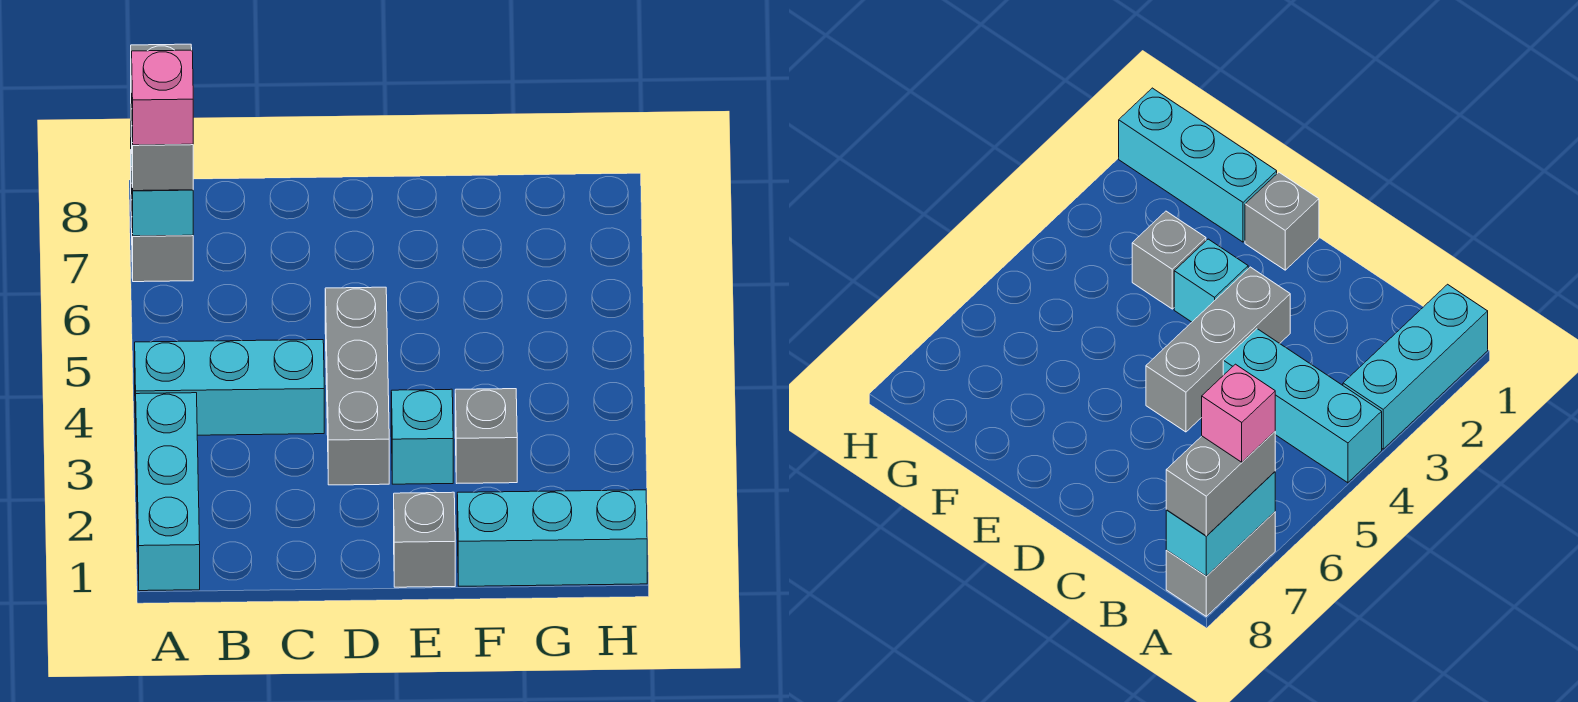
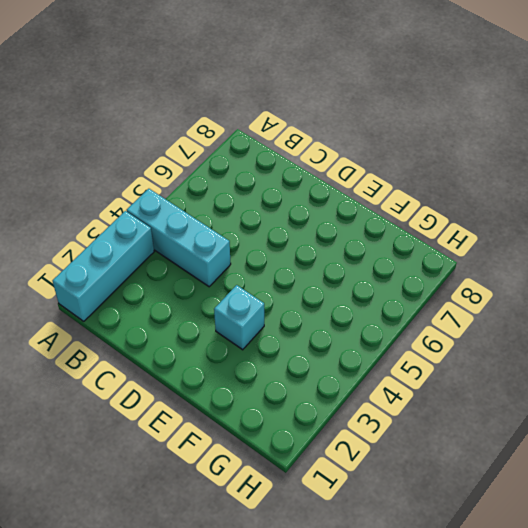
none -> grey 1x2 brick [131,183,193,282]
none -> grey 1x3 brick [325,287,389,485]

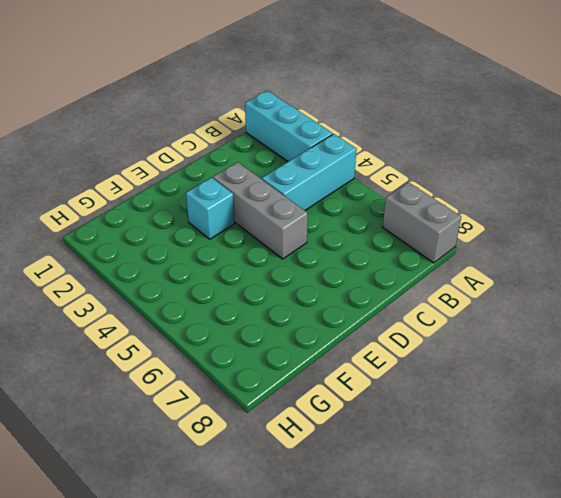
none -> grey 1x1 brick [394,492,455,587]
none -> cyan 1x3 brick [457,490,647,586]

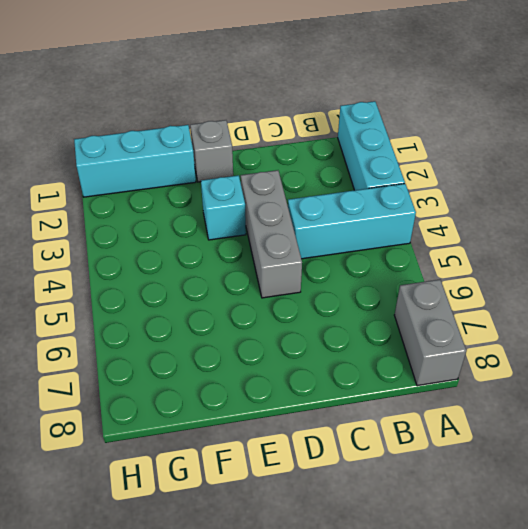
none -> grey 1x1 brick [455,389,517,483]
none -> cyan 1x2 brick [131,138,193,236]

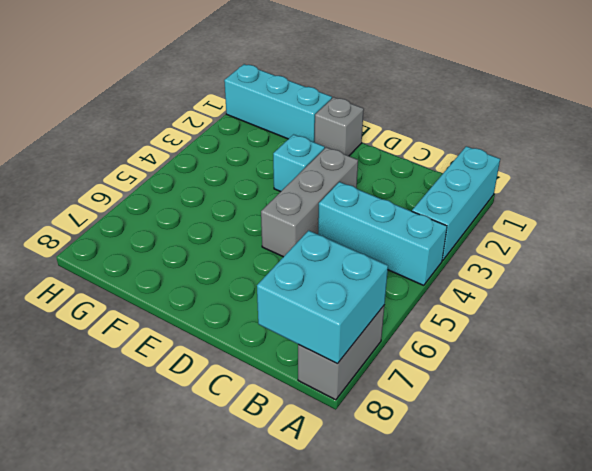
cyan 2x2 brick [257,230,388,364] -> cyan 1x2 brick [131,138,193,236]
none -> grey 1x1 brick [455,389,517,483]
none -> grey 1x2 brick [131,44,193,191]

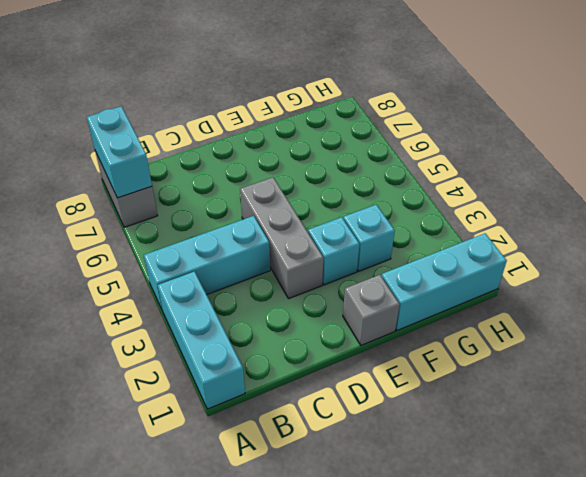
cyan 1x1 brick [343,205,395,271] -> grey 1x1 brick [455,389,517,483]
none -> grey 1x2 brick [131,44,193,191]
none -> pink 1x1 brick [132,50,193,145]

